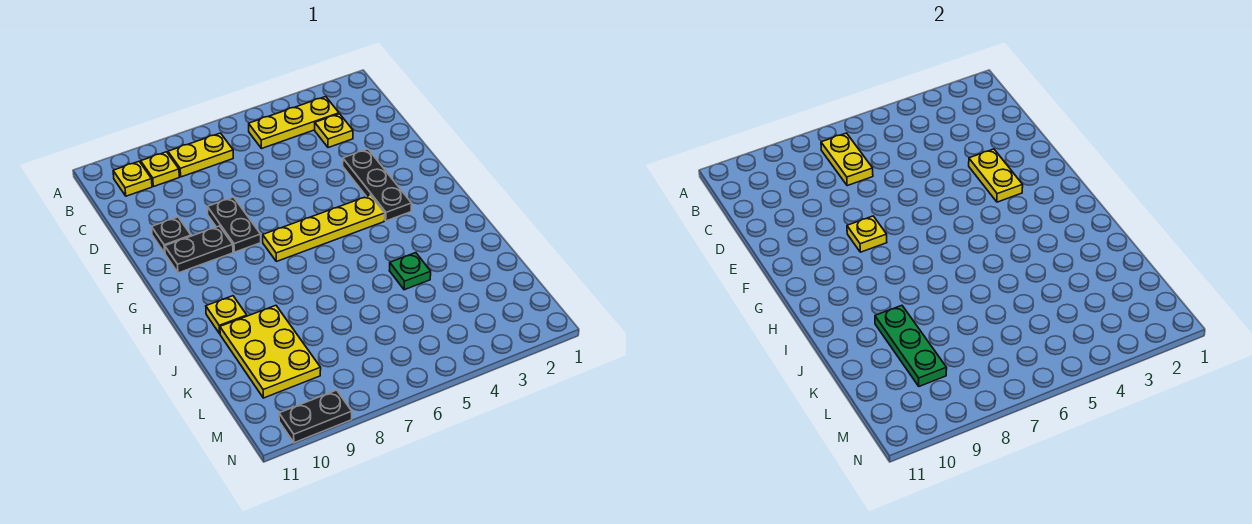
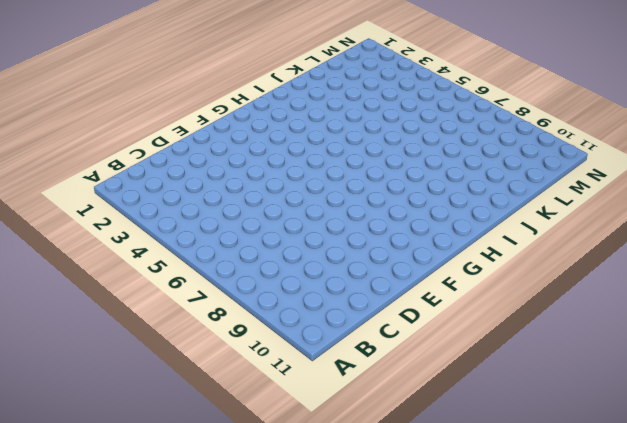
none -> yellow 1x3 plate [249,97,339,149]
none -> yellow 1x2 plate [168,133,233,177]
none -> yellow 1x1 plate [141,152,179,187]

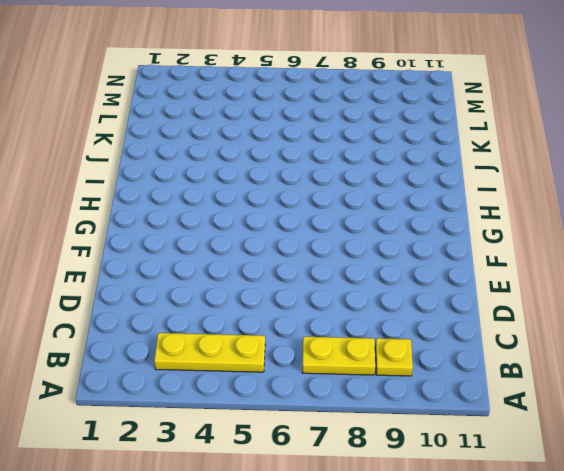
none -> yellow 1x1 plate [113,162,152,196]
none -> yellow 1x1 plate [315,114,353,148]
none -> black 1x3 plate [343,149,412,221]

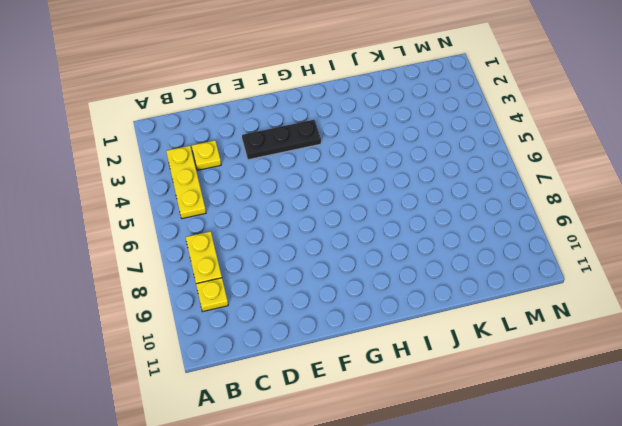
none -> yellow 1x1 plate [113,162,152,196]
none -> black 1x2 plate [207,197,261,252]
none -> black 1x1 plate [152,217,191,253]

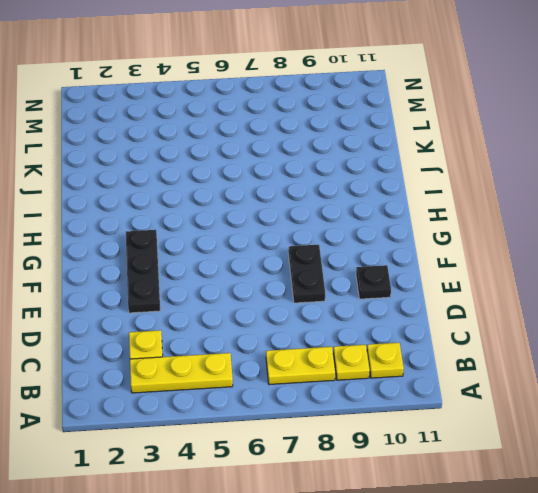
none -> black 1x2 plate [165,226,233,273]
none -> yellow 1x4 plate [263,195,385,261]
none -> yellow 1x1 plate [206,296,247,334]

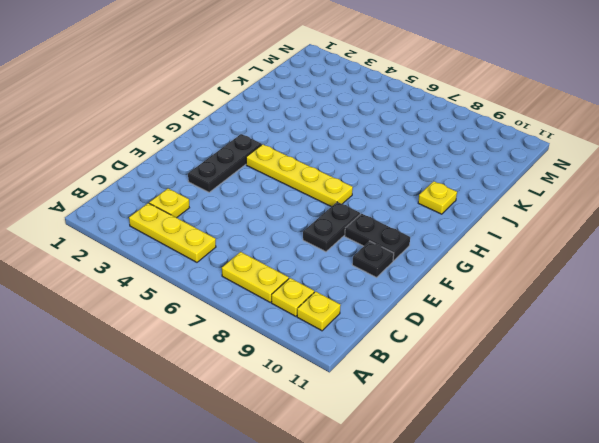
none -> green 1x1 plate [389,253,431,290]
none -> yellow 2x3 plate [220,305,321,398]
none -> black 1x2 plate [279,390,352,443]

